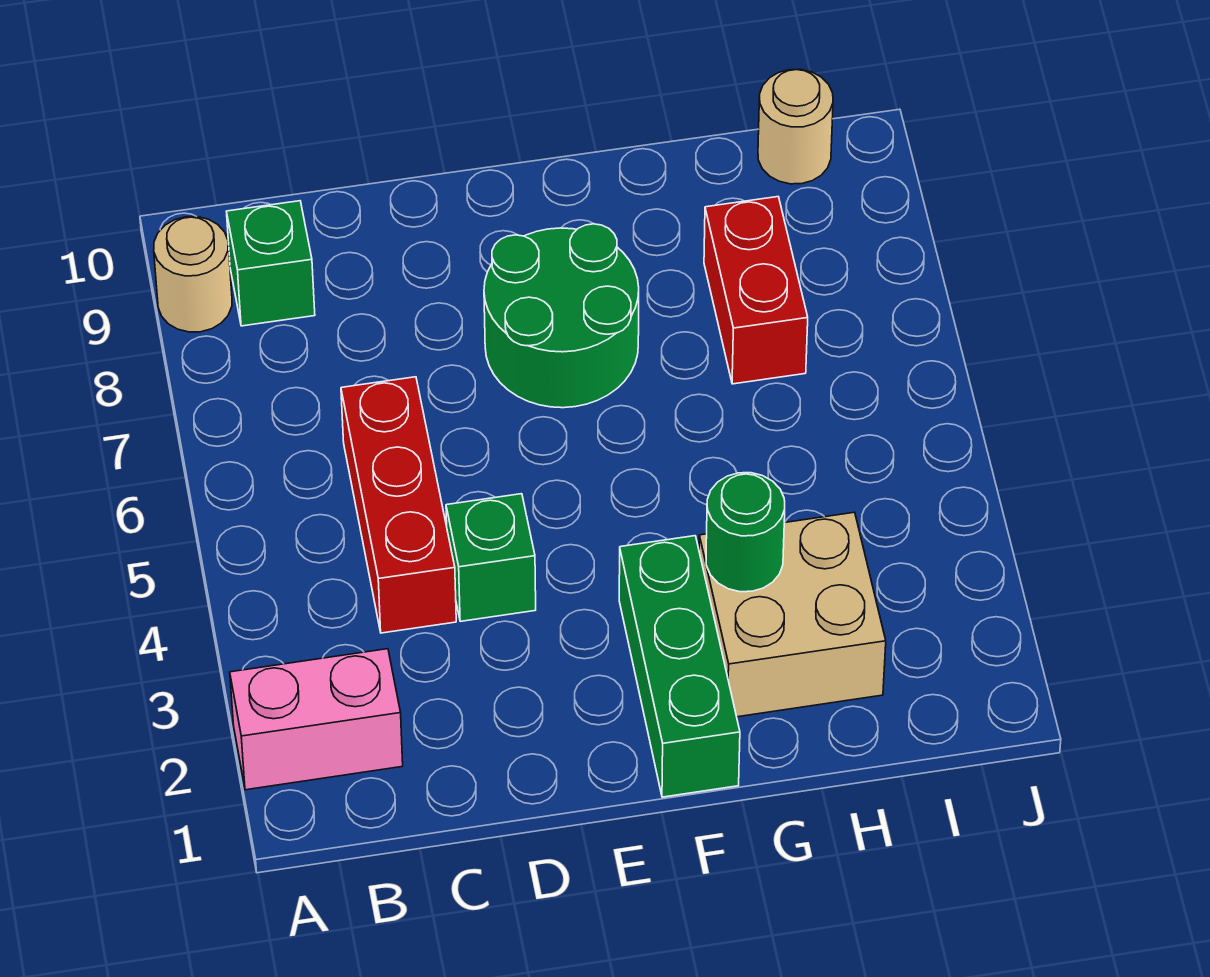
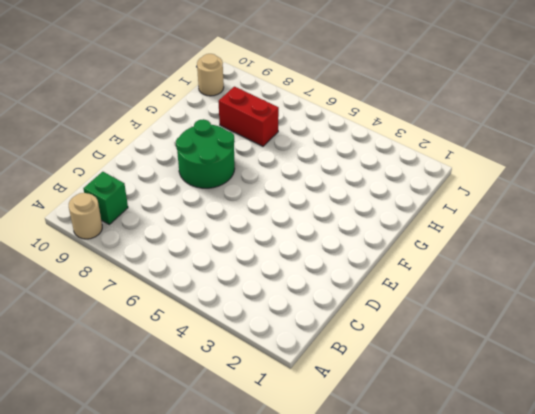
none -> pink 1x2 brick [230,649,403,790]
none -> red 1x3 brick [341,377,456,633]

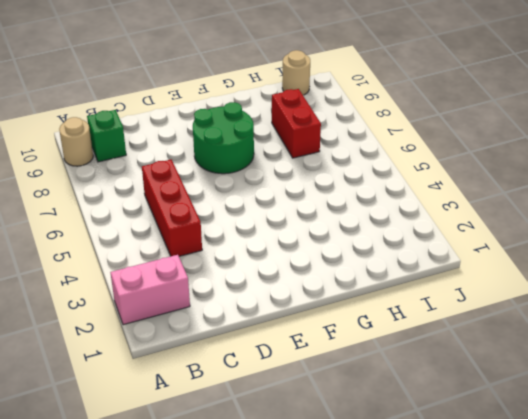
none -> green 1x1 brick [446,494,536,621]
none -> green 1x3 brick [619,536,740,797]

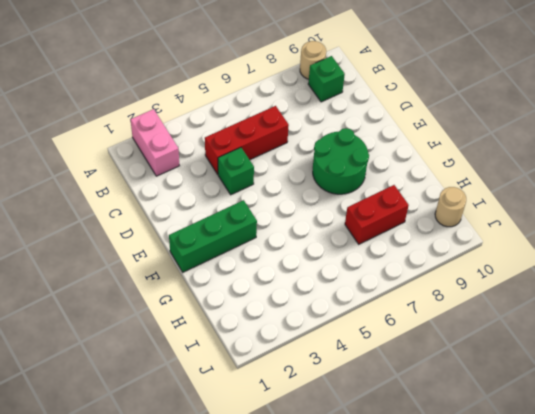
none -> tan 2x2 brick [699,512,886,717]
none -> green 1x1 round brick [706,473,785,592]

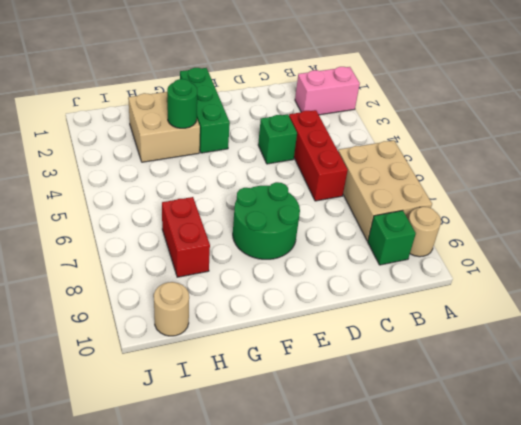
tan 2x3 brick [338,141,432,241] -> none

